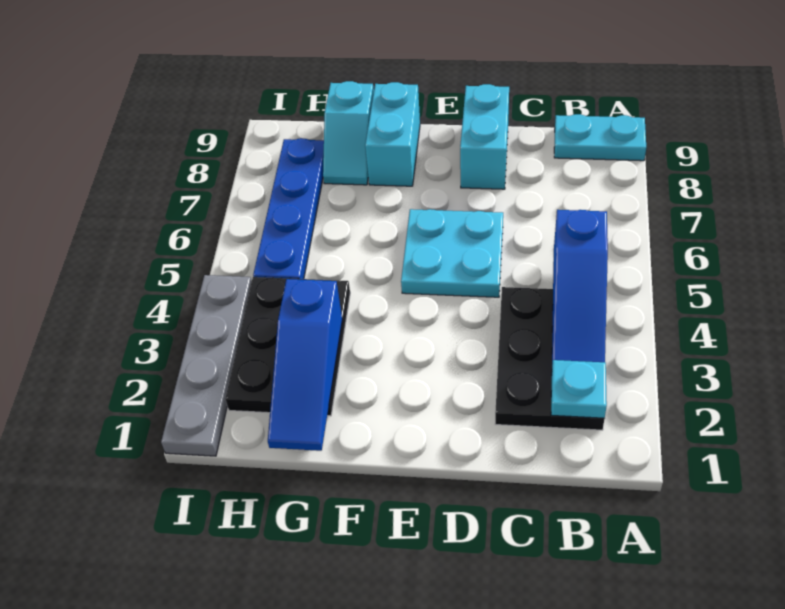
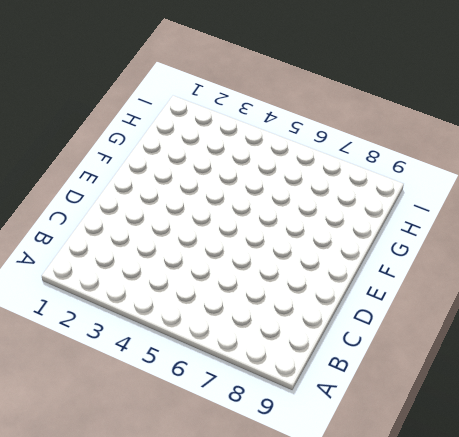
none -> cyan 1x2 plate [554,114,646,161]
none -> black 2x3 plate [495,287,604,430]
none -> cyan 2x2 plate [401,209,503,297]

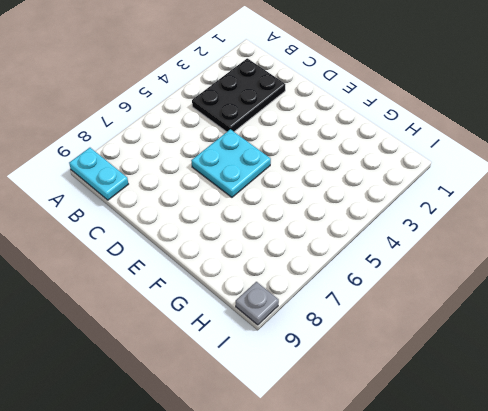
grey 1x1 plate [236,282,279,325] -> none
none -> cyan 1x2 brick [460,84,509,189]
none -> cyan 1x2 brick [365,82,420,186]
none -> black 2x3 plate [225,277,350,416]

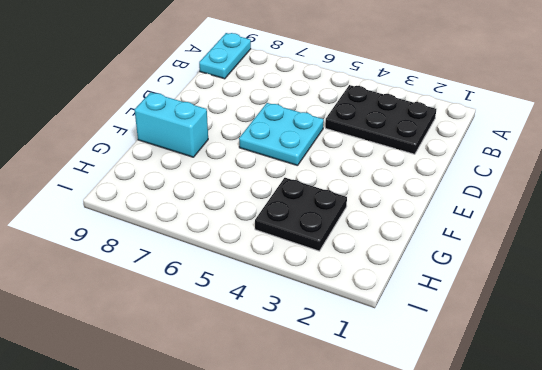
black 2x2 plate [255,178,347,251] -> black 2x3 plate [225,277,350,416]
none -> cyan 1x2 brick [460,84,509,189]
none -> cyan 1x2 slope [323,81,374,185]
none -> blue 1x4 plate [253,138,324,279]

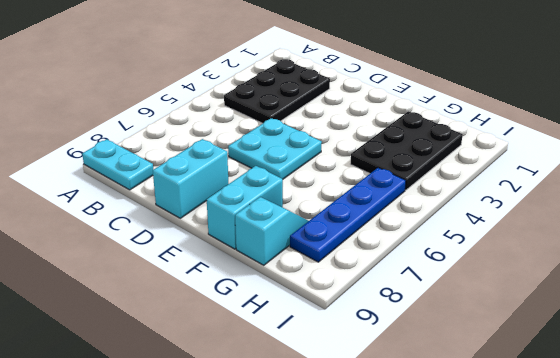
none -> grey 1x4 plate [161,275,252,456]
none -> cyan 1x1 plate [551,360,607,418]
none -> blue 1x3 slope [552,210,608,363]

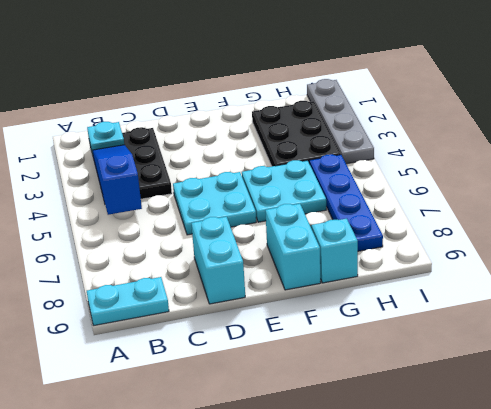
cyan 2x2 plate [242,160,326,222] -> none
none -> blue 1x3 slope [268,279,342,451]

